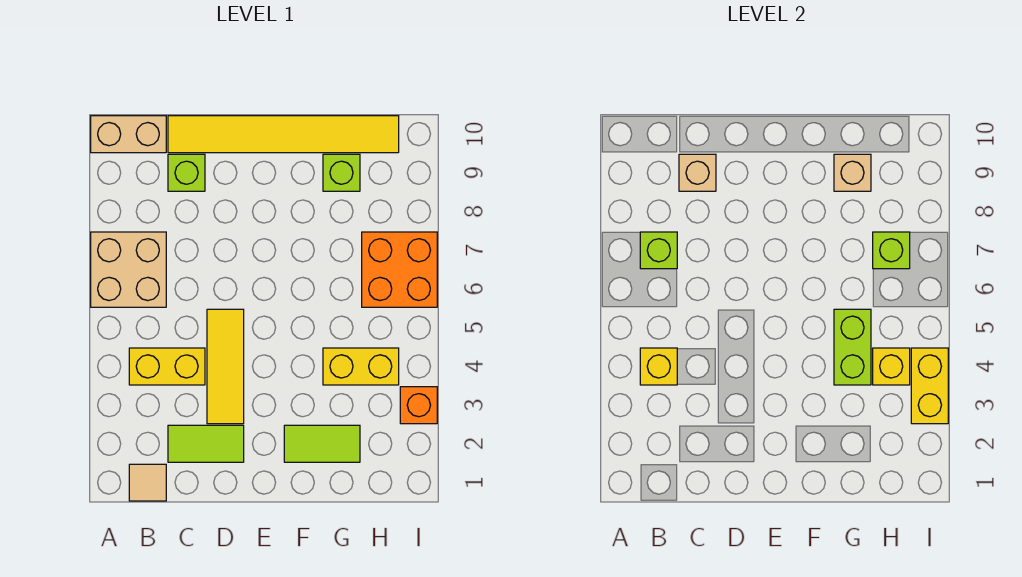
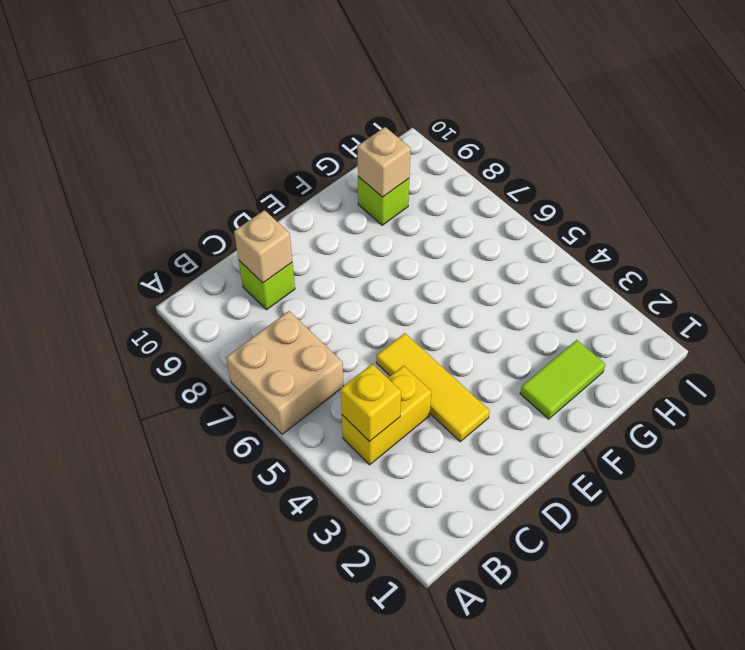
none -> tan 1x2 brick [91,116,166,153]
none -> tan 1x1 tile [129,464,166,501]
none -> lime 1x2 tile [168,425,244,462]

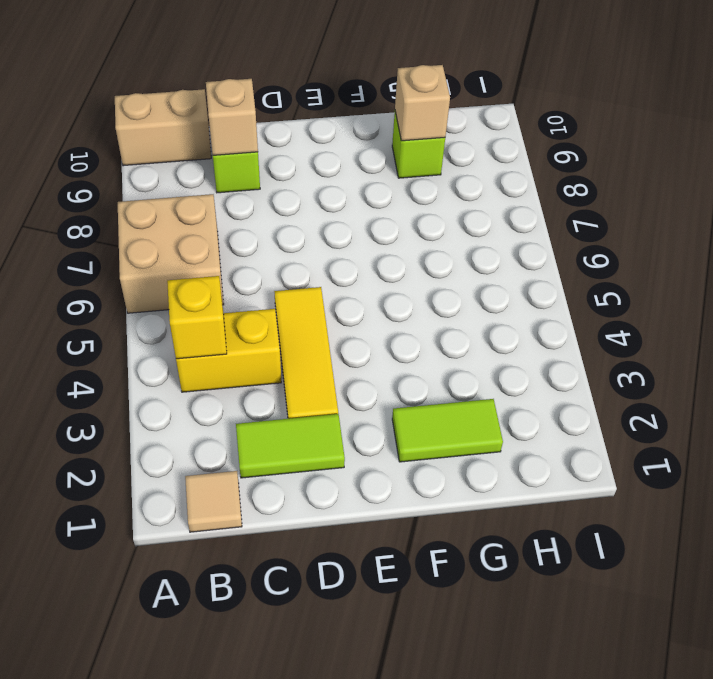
none -> yellow 1x6 tile [168,116,399,153]
none -> yellow 1x2 brick [323,348,399,385]
none -> orange 2x2 brick [362,232,437,307]

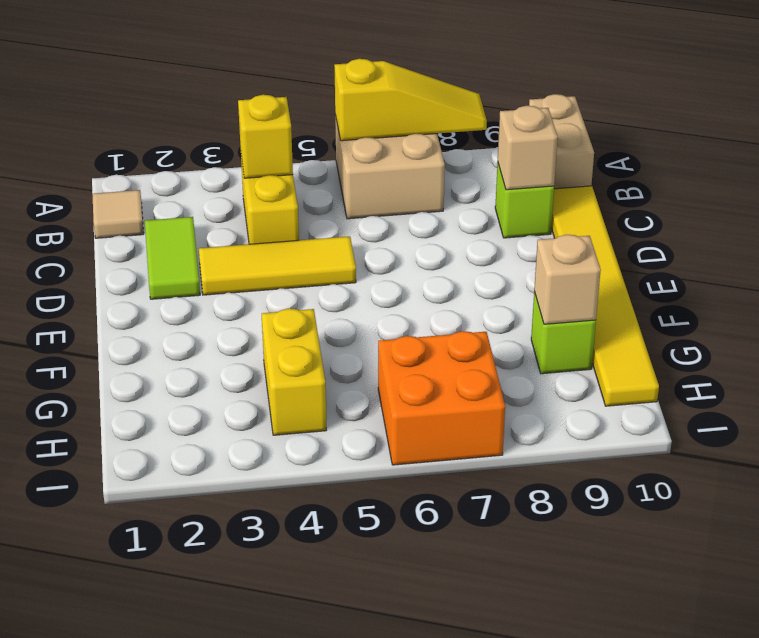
yellow 1x3 slope [334,59,487,141] -> none
none -> lime 1x2 tile [284,425,360,462]
none -> orange 1x1 brick [400,387,437,424]
none -> lime 1x1 brick [640,232,677,269]

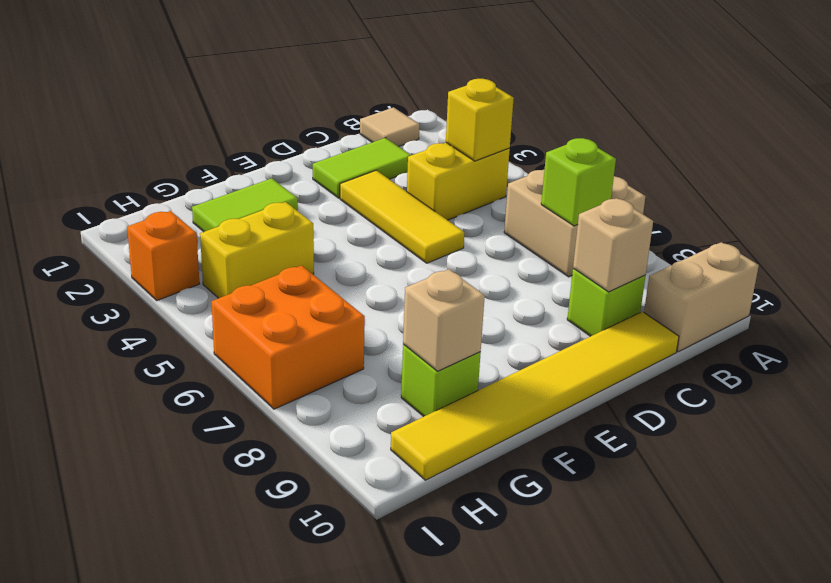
none -> lime 1x2 brick [834,309,871,385]
none -> yellow 1x1 brick [873,348,910,385]
none -> lime 1x1 brick [873,232,910,269]

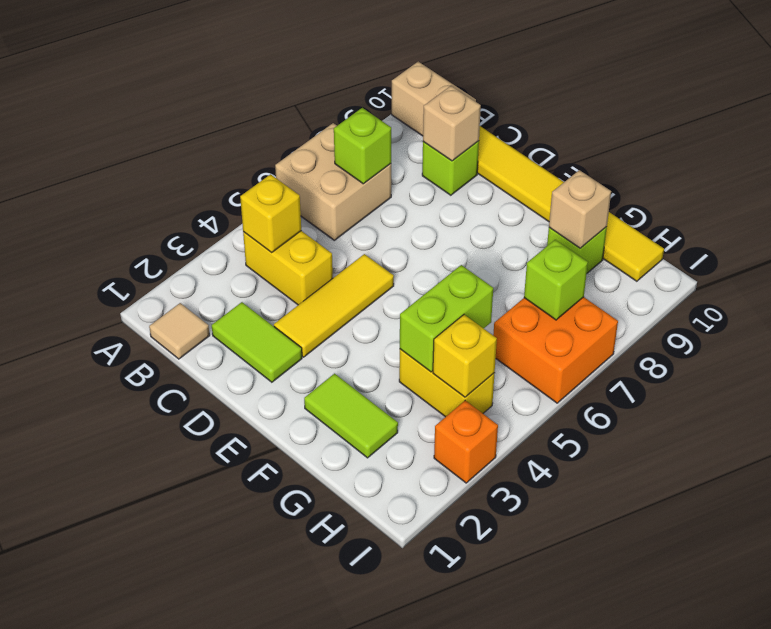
none -> yellow 1x2 brick [911,348,948,424]

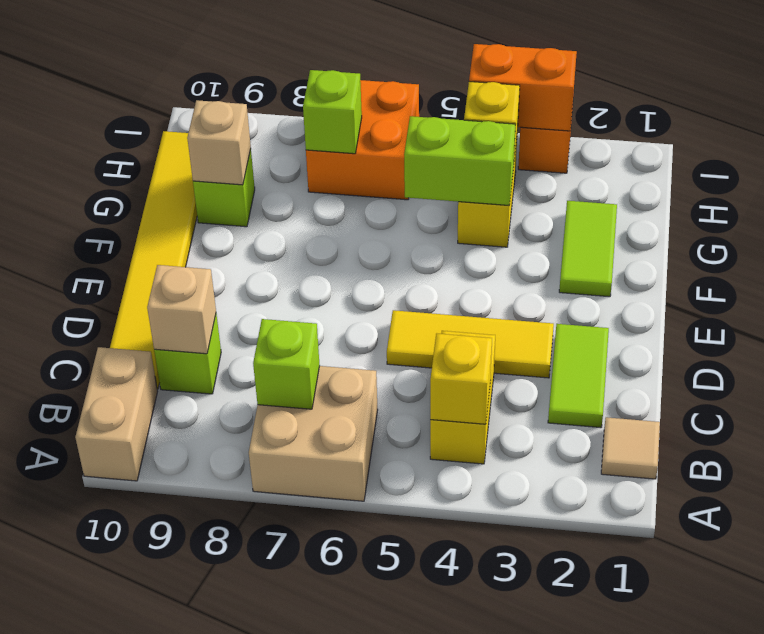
orange 1x2 brick [469,44,577,131] -> yellow 1x2 brick [911,348,948,424]

